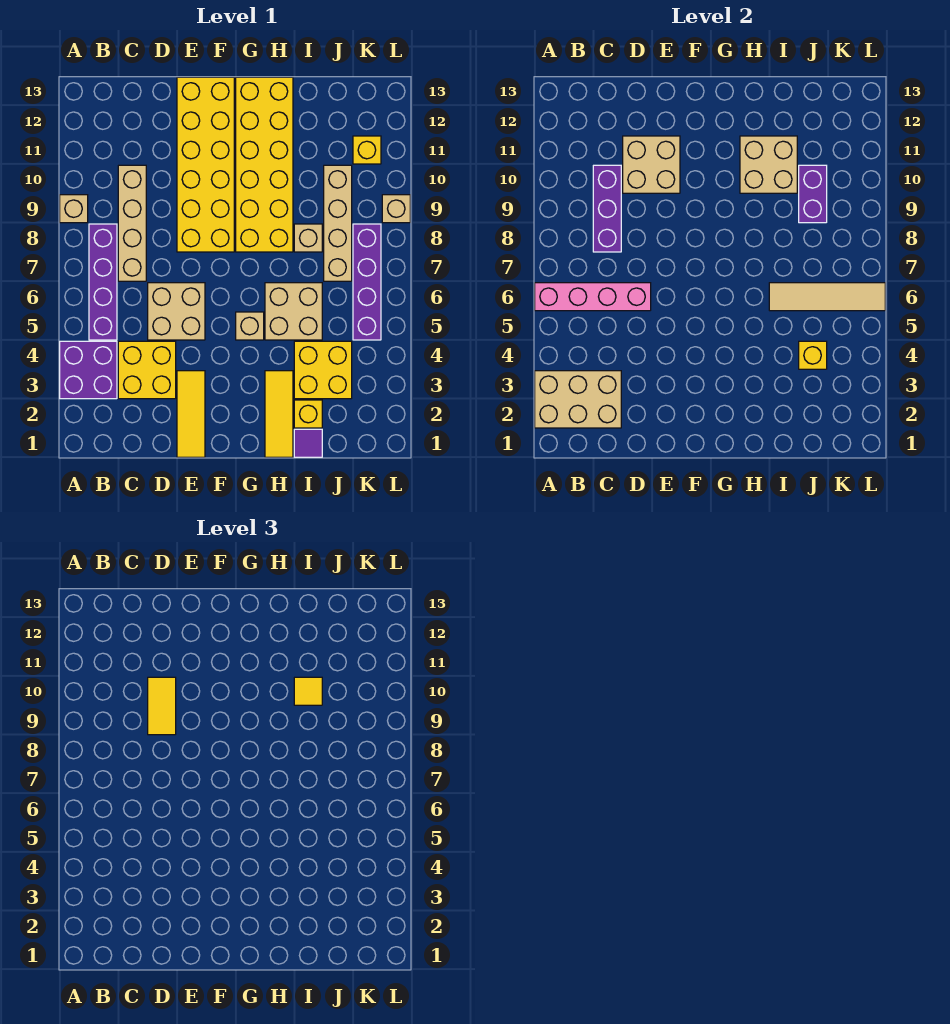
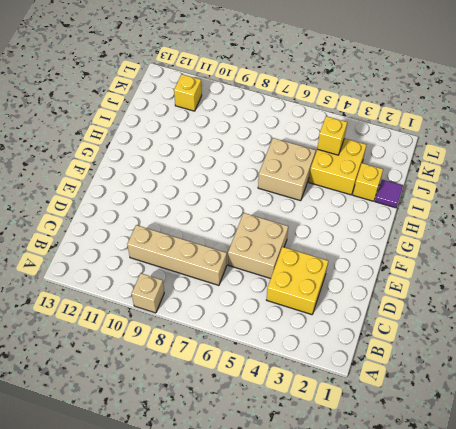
none -> purple 2x2 brick [60,341,117,399]
none -> purple 1x4 brick [89,224,117,340]
none -> yellow 1x3 tile [177,371,205,457]
none -> yellow 2x6 brick [177,77,234,252]

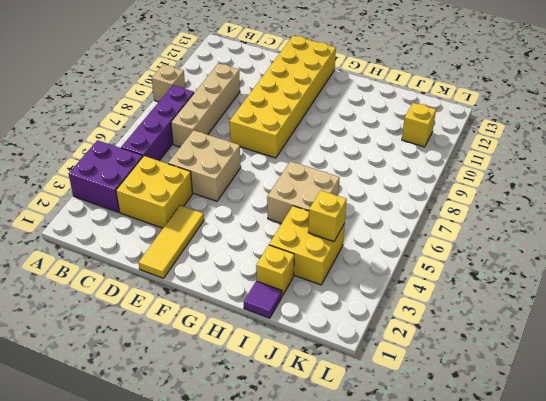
none -> tan 1x1 brick [236,312,264,340]
none -> yellow 2x6 brick [236,77,293,252]
none -> yellow 1x3 tile [265,371,293,457]
none -> tan 1x1 brick [294,224,322,252]

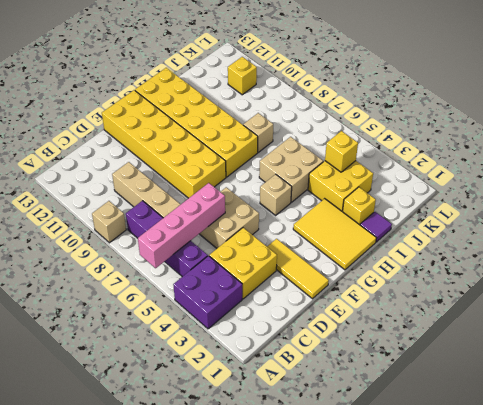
yellow 2x3 tile [293,199,376,270] -> yellow 1x3 tile [265,371,293,457]
none -> tan 1x4 brick [324,165,352,281]
none -> purple 1x4 brick [353,224,381,340]
none -> tan 1x1 brick [382,195,410,223]
none -> tan 2x3 brick [535,371,621,428]

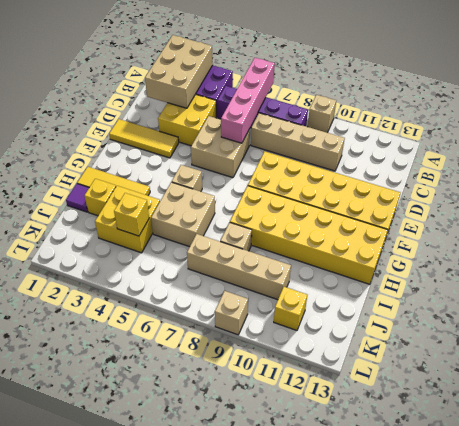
none -> purple 1x4 brick [353,224,381,340]
none -> purple 1x3 brick [593,165,621,252]
none -> tan 2x2 brick [623,136,680,193]
none -> tan 2x2 brick [740,136,797,193]

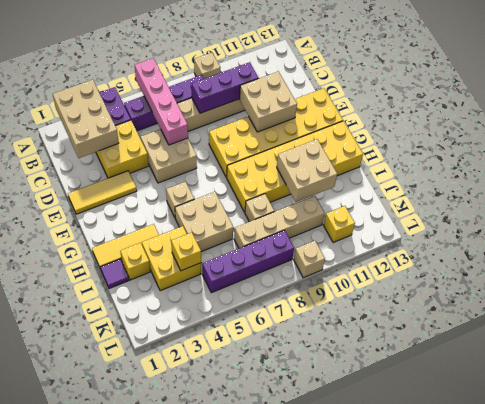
none -> tan 1x4 tile [769,283,885,311]
none -> purple 1x2 brick [799,165,827,223]
none -> yellow 1x2 tile [148,677,176,735]
none -> yellow 1x1 tile [294,677,322,705]

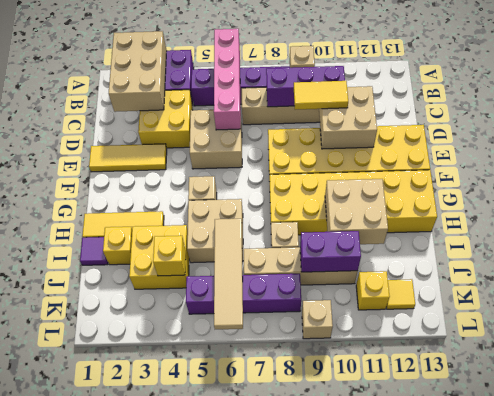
yellow 1x1 tile [386,279,415,309] -> yellow 1x1 tile moved to [294,677,322,705]

